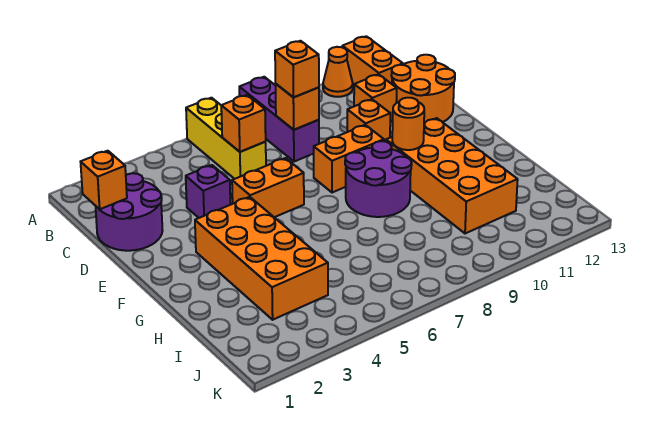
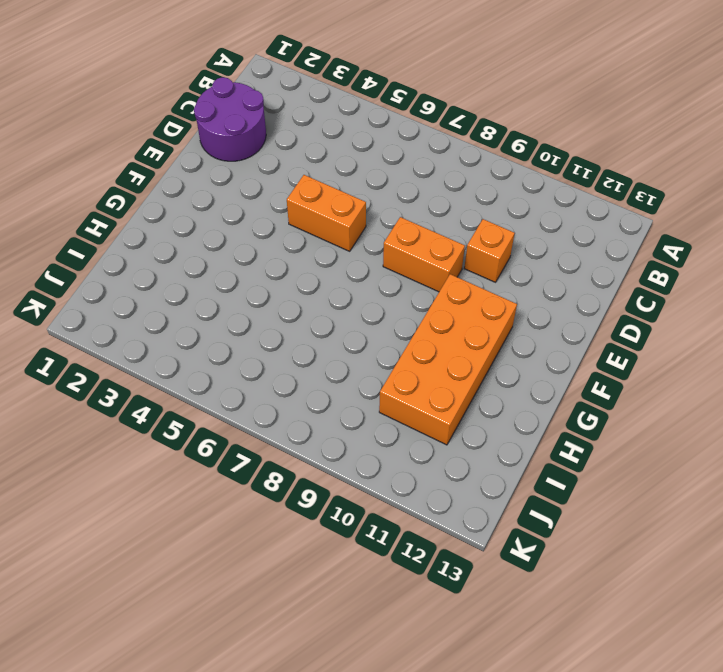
none -> yellow 1x3 brick [186,98,266,179]
none -> purple 1x3 brick [239,77,319,162]
none -> orange 1x1 cone [323,47,353,97]

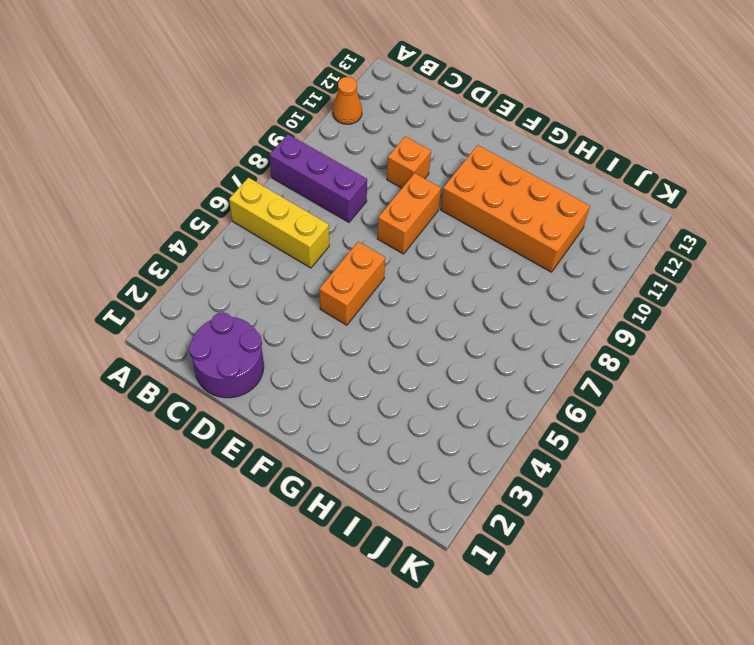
none -> orange 1x2 brick [342,36,403,85]
none -> orange 1x1 brick [354,74,397,122]
none -> orange 2x2 round brick [391,55,455,123]

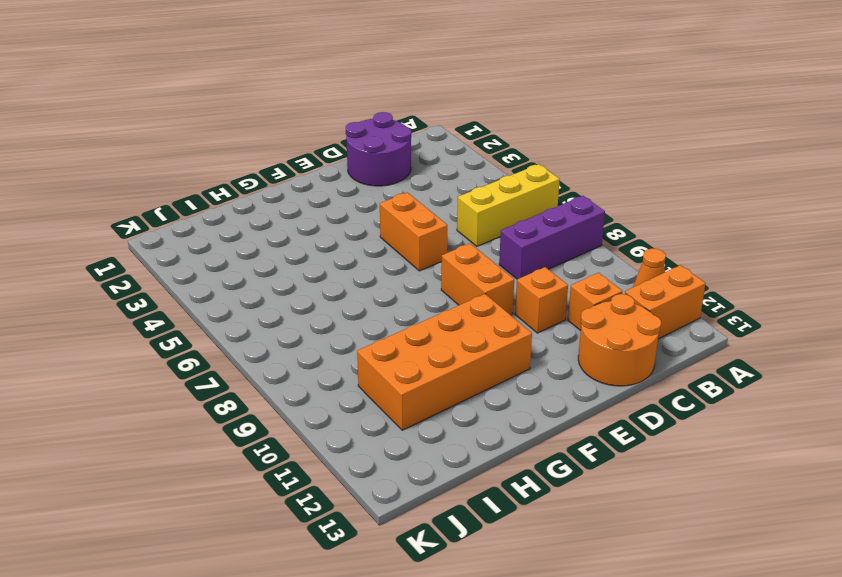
none -> purple 1x1 brick [186,165,230,218]
none -> orange 2x4 brick [195,197,328,320]
none -> purple 2x2 round brick [345,141,412,217]

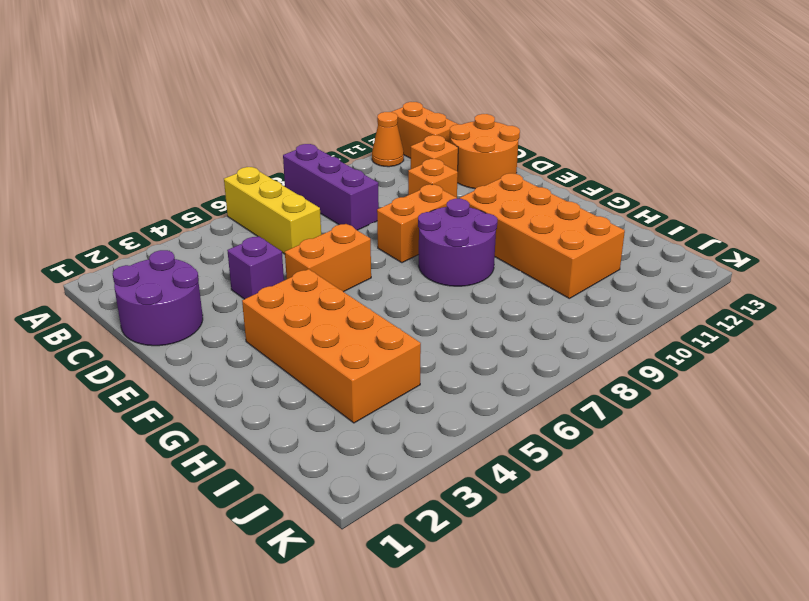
none -> orange 1x1 brick [81,151,127,209]
none -> orange 1x1 brick [221,95,266,152]
none -> orange 1x1 brick [275,84,319,130]

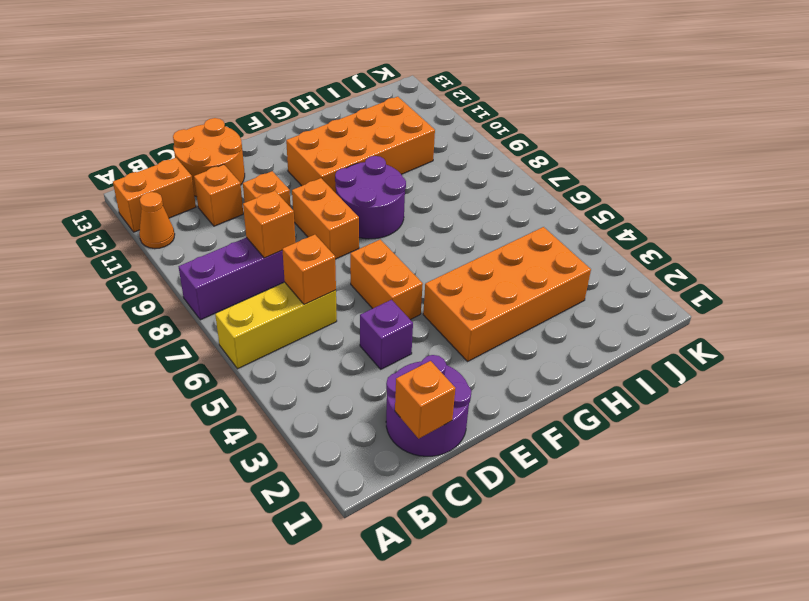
none -> orange 1x1 round brick [392,98,424,150]
none -> orange 1x1 brick [275,41,319,97]

